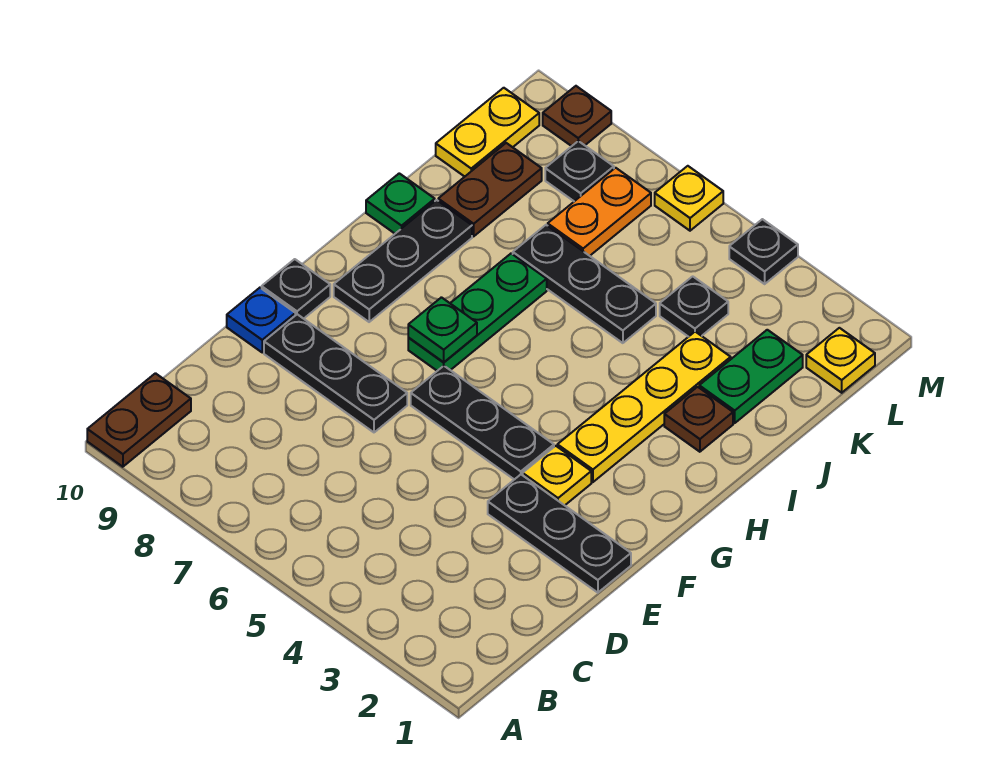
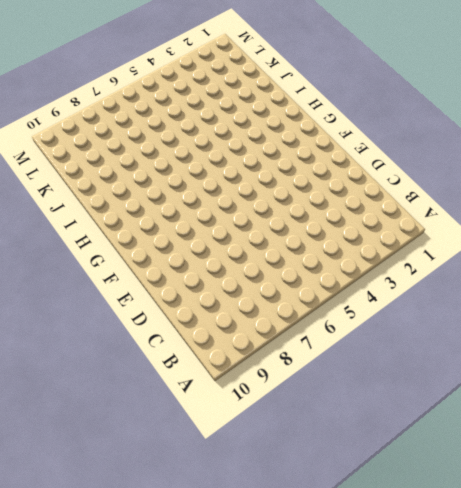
none -> brown 1x2 plate [87,373,191,467]
none -> black 1x3 plate [488,475,631,593]
none -> black 1x3 plate [264,314,407,432]

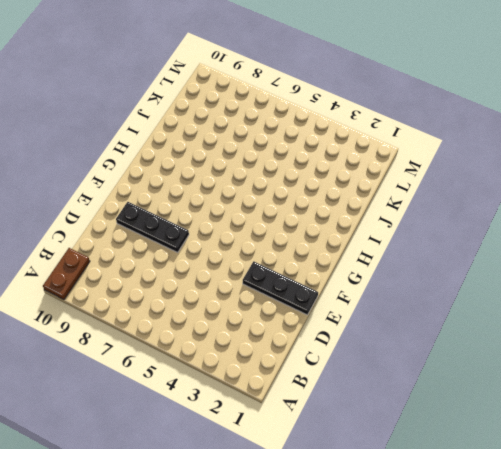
none -> blue 1x1 plate [227,288,295,352]
none -> yellow 1x1 plate [523,446,591,505]
none -> black 1x3 plate [411,366,554,480]

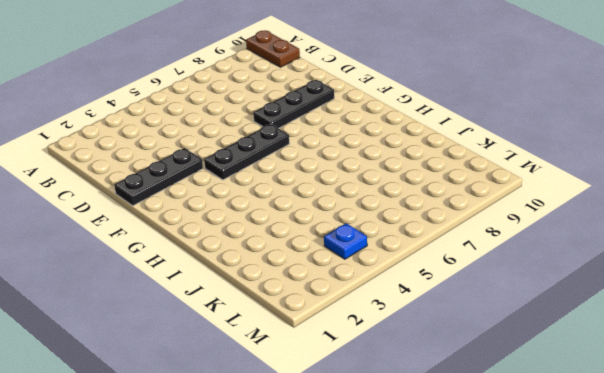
blue 1x1 plate [324,223,367,259] -> blue 1x1 plate moved to [227,288,295,352]
none -> yellow 1x1 plate [523,446,591,505]
none -> black 1x1 plate [262,259,330,319]
none -> yellow 1x4 plate [557,332,731,482]

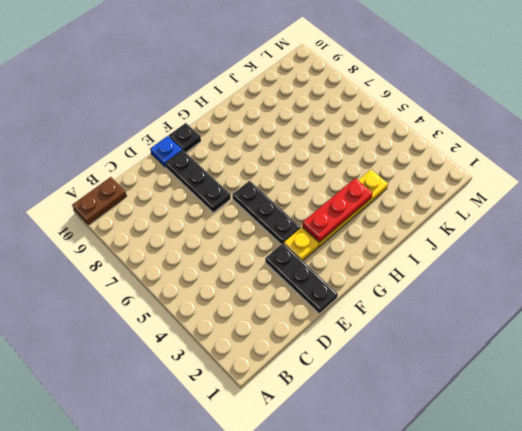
red 1x3 plate [302,178,373,242] -> none
none -> green 1x3 plate [408,254,547,371]
none -> black 1x3 plate [334,200,472,322]
none -> brown 1x1 plate [664,387,733,452]

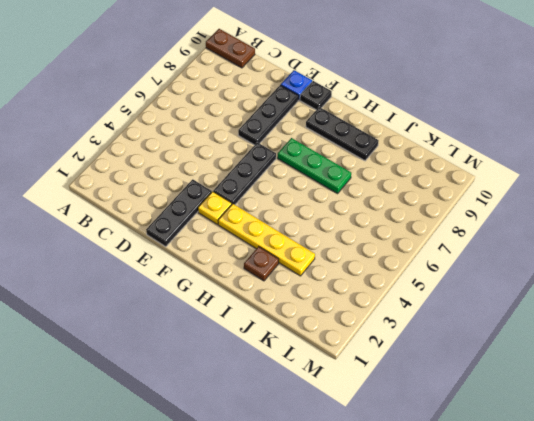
none -> green 1x1 plate [366,173,435,234]
none -> green 1x2 plate [699,330,803,423]
none -> black 1x3 plate [513,225,656,343]

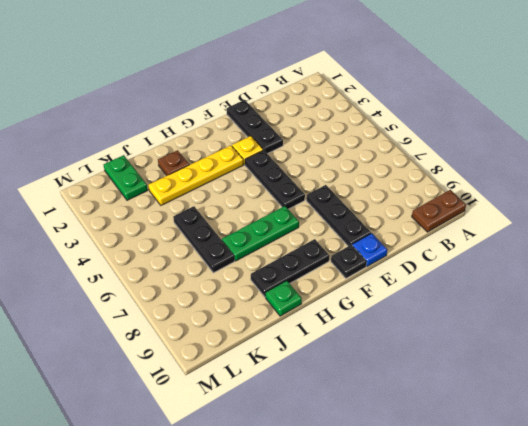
green 1x2 plate [104,155,148,200] -> green 1x2 plate turned to [699,330,803,423]
none -> brown 1x2 plate [438,143,542,236]
none -> black 1x1 plate [660,276,728,337]
none -> orange 1x2 plate [548,168,651,256]

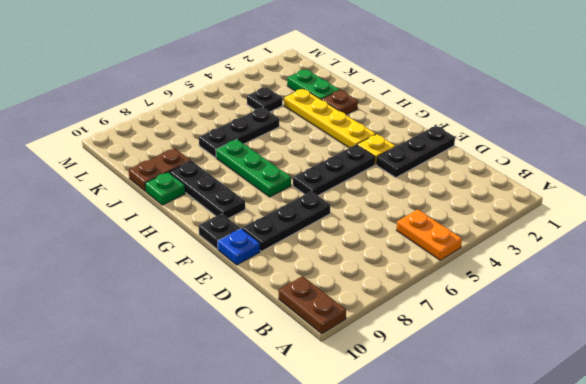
orange 1x2 plate [397,210,462,260] -> orange 1x2 plate moved to [548,168,651,256]
brown 1x2 plate [129,148,191,191] -> brown 1x2 plate turned to [438,143,542,236]
none -> yellow 1x2 plate [436,88,539,177]
none -> yellow 1x1 plate [806,328,875,393]
none -> black 1x1 plate [545,141,614,201]

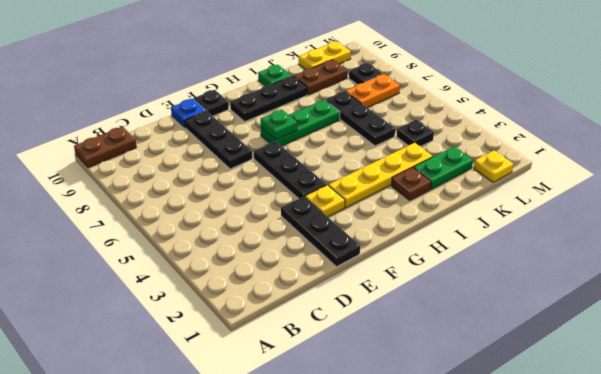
none -> black 1x1 plate [729,219,798,284]
none -> yellow 1x1 plate [655,166,723,231]
none -> brown 1x1 plate [543,86,611,146]

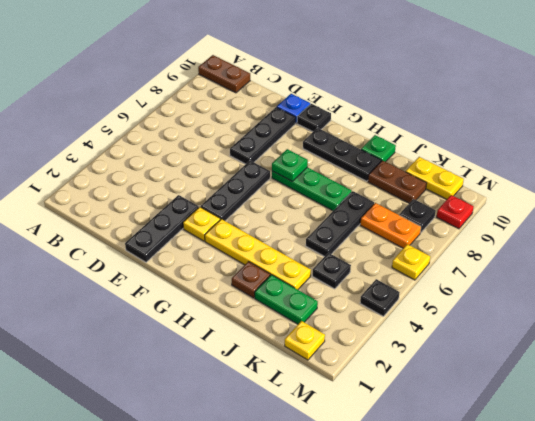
red 1x1 plate [437,195,474,229] -> brown 1x1 plate [543,86,611,146]

